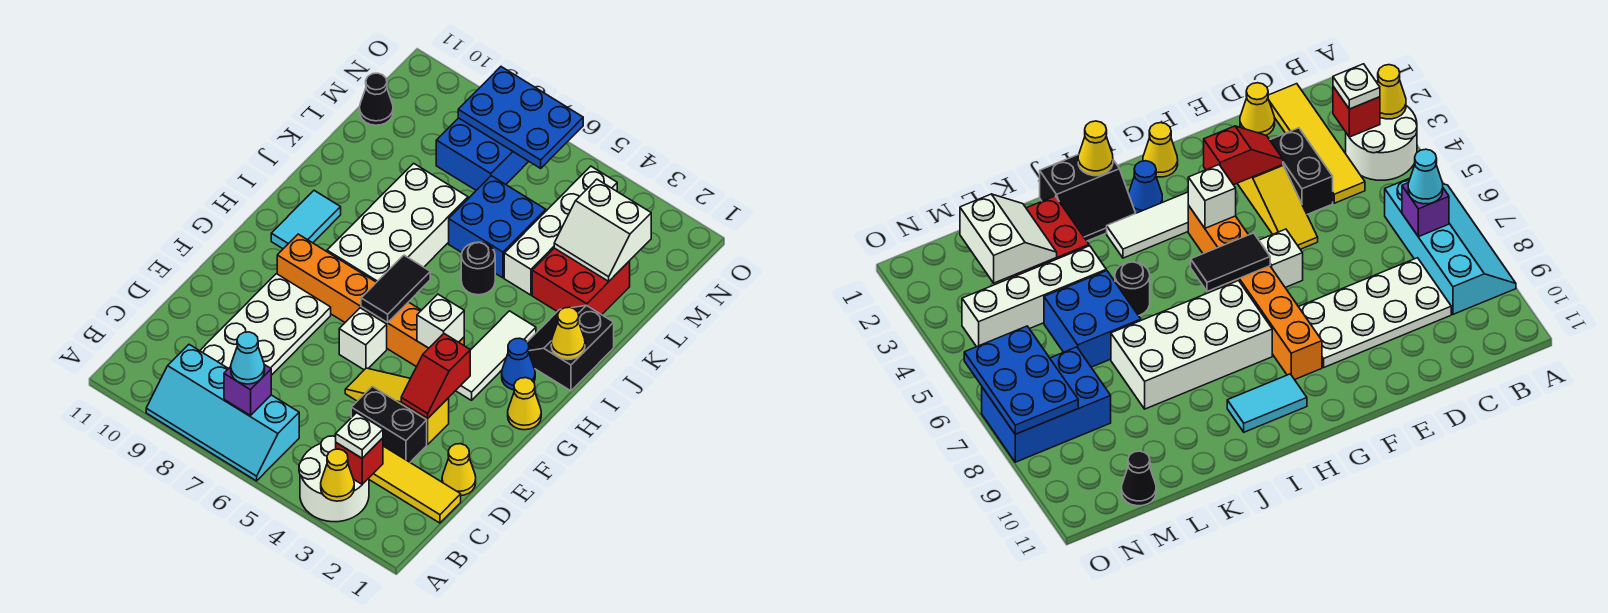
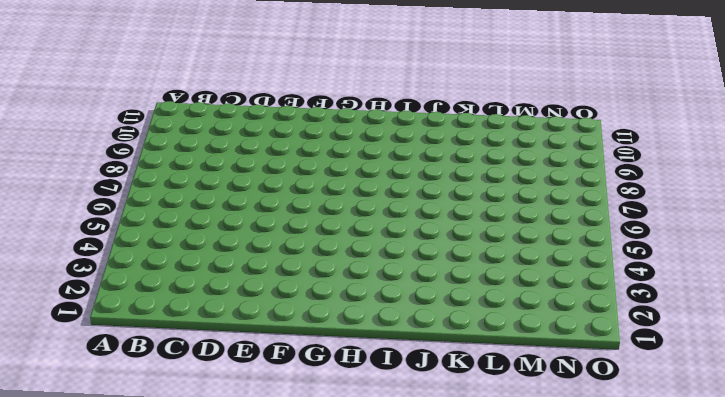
none -> white 2x2 round brick [299,436,369,522]
none -> cyan 2x4 slope [146,345,299,481]
none -> yellow 1x4 tile [369,446,461,523]
none -> white 2x4 plate [200,274,331,375]

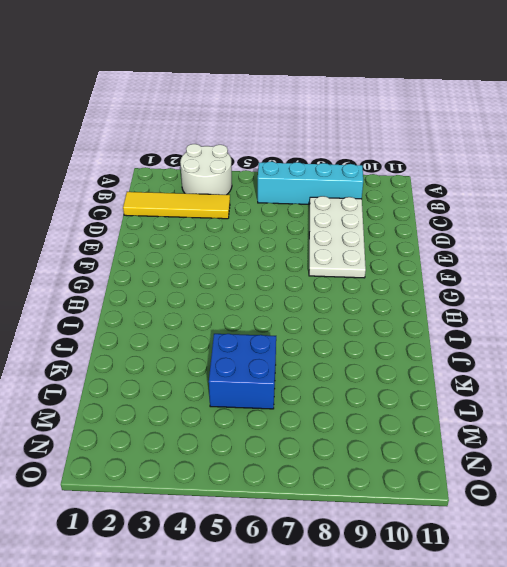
none -> yellow 1x1 cone [442,444,476,496]
none -> black 1x2 brick [351,386,427,462]
none -> yellow 1x3 slope [345,368,449,444]
none -> white 1x1 brick [339,308,387,370]

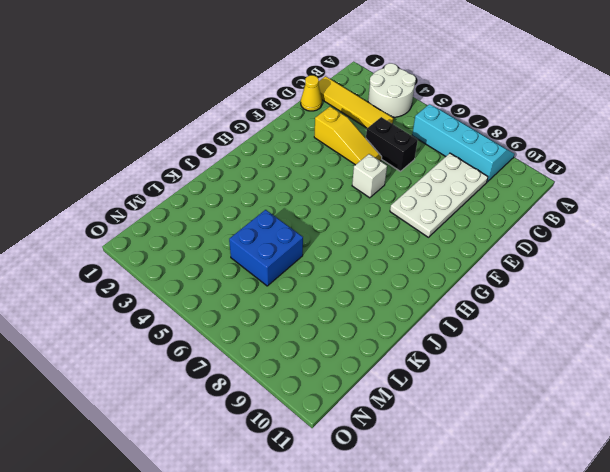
black 1x2 brick [366,117,418,171] -> black 1x2 brick moved to [351,386,427,462]
none -> yellow 1x1 cone [508,378,541,430]
none -> white 1x3 tile [456,311,536,400]
none -> orange 1x6 brick [277,234,464,367]
none -> blue 1x1 cone [502,338,535,390]

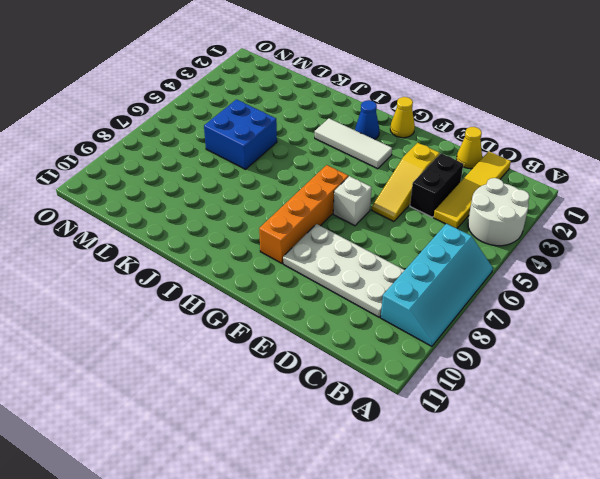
orange 1x4 brick [259,165,348,263] -> orange 1x6 brick [277,234,464,367]
none -> white 2x4 brick [327,163,468,282]
none -> cyan 1x2 tile [271,191,341,249]
none -> black 2x2 slope [527,305,614,391]
none -> black 1x1 round brick [461,242,495,295]

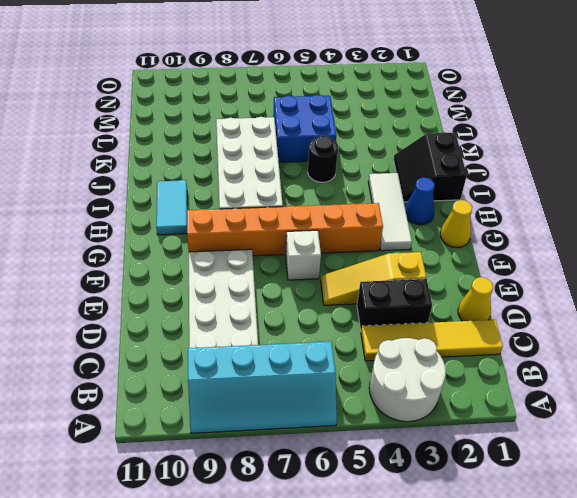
none -> red 2x2 brick [532,248,630,315]
none -> white 1x4 brick [504,166,617,295]
none -> blue 2x3 brick [436,118,529,190]
none -> black 1x1 cone [359,73,393,125]

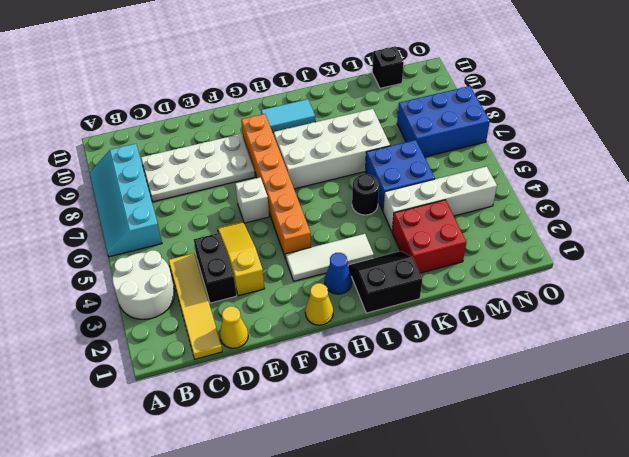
black 1x1 brick [372,46,404,88] -> black 1x1 cone [359,73,393,125]
none -> yellow 1x1 cone [321,449,354,501]
none -> red 1x1 brick [336,438,383,484]
none -> purple 1x1 brick [224,365,271,415]
none -> red 1x2 slope [401,334,470,418]

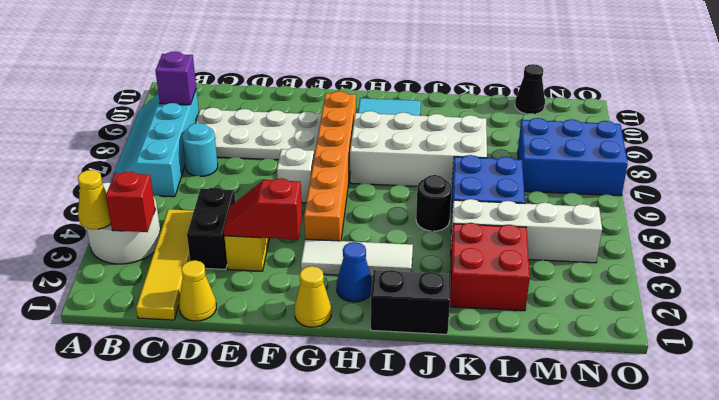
purple 1x1 brick [156,51,196,105] -> purple 1x1 brick moved to [224,365,271,415]
cyan 1x1 round brick [182,123,218,177] -> none
none -> white 1x1 brick [417,294,464,348]
none -> black 1x2 tile [361,255,430,323]
none -> yellow 1x1 cone [551,307,585,360]
none -> white 2x2 slope [554,179,651,282]

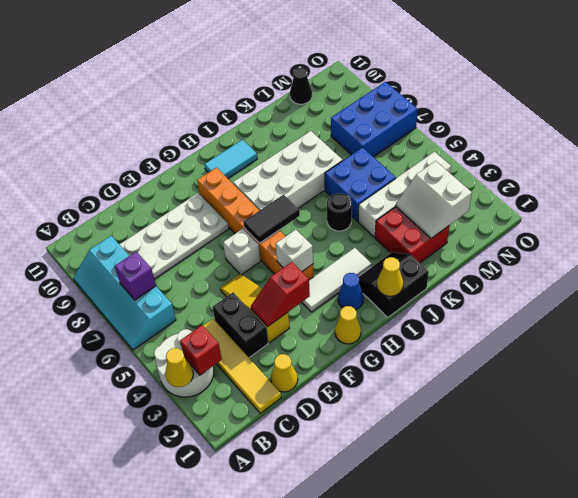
none -> blue 2x3 plate [458,67,583,168]
none -> white 1x1 plate [336,413,383,458]
none -> cyan 1x1 cone [231,332,265,384]

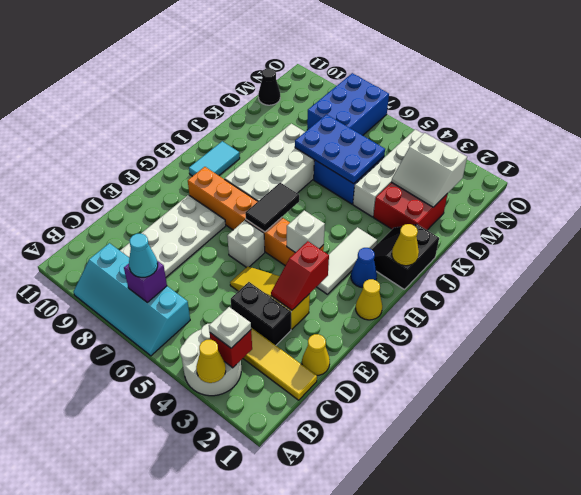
blue 2x3 plate [295,114,385,184] -> blue 2x3 plate moved to [458,67,583,168]
none -> black 1x1 round brick [461,242,495,295]

